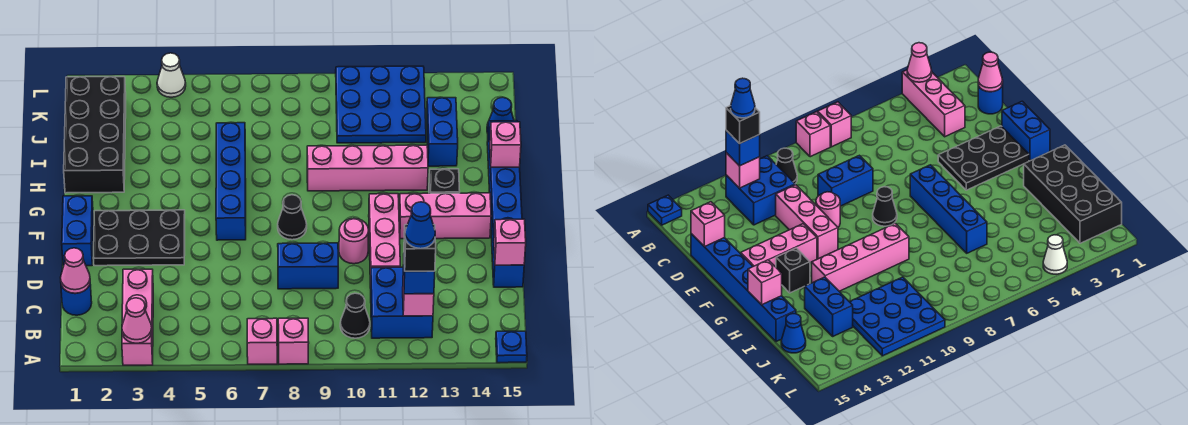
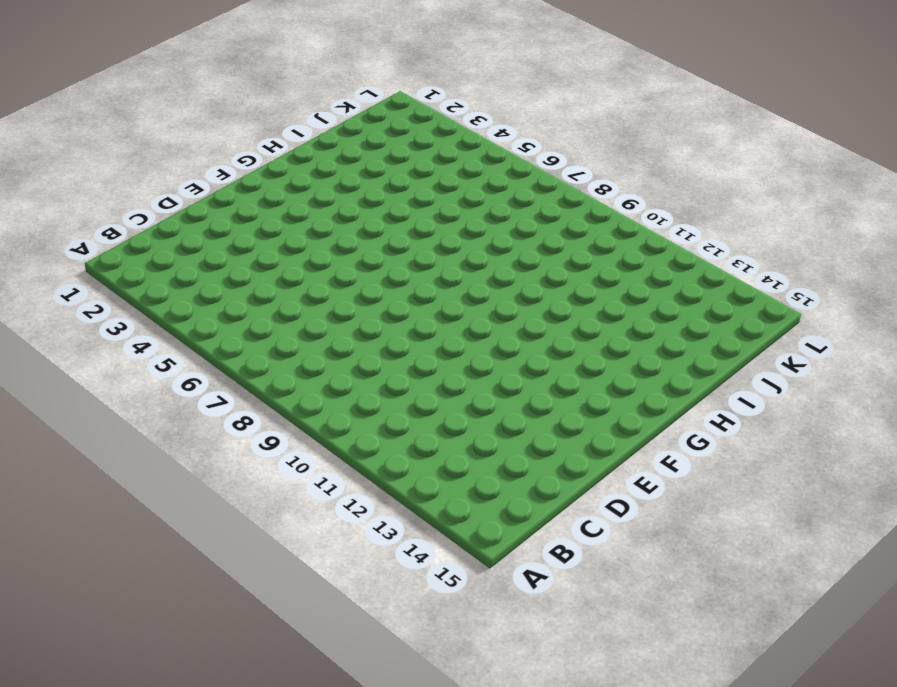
none -> pink 1x3 brick [122,269,153,365]
none -> pink 1x1 brick [247,318,277,364]
none -> pink 1x1 brick [278,318,309,364]
none -> blue 1x1 plate [496,331,527,363]

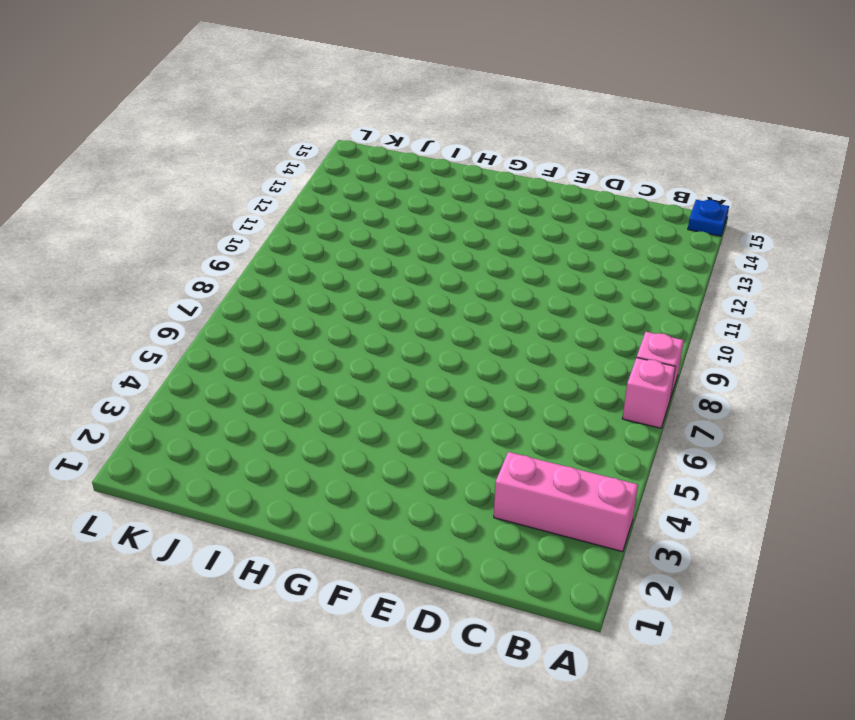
none -> black 1x1 cone [340,293,370,338]
none -> blue 2x2 brick [370,267,433,338]
none -> blue 1x1 round brick [61,285,92,315]
none -> blue 1x2 brick [278,243,338,289]

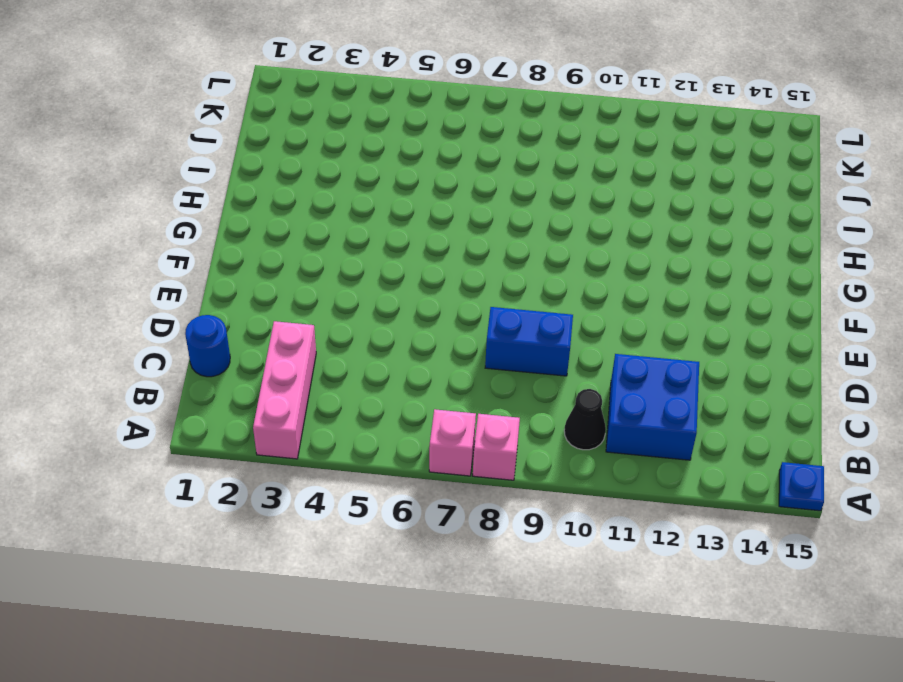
none -> pink 1x3 brick [369,194,400,287]
none -> blue 1x6 brick [487,121,524,287]
none -> blue 1x2 brick [62,196,93,266]
none -> black 2x3 plate [93,210,185,266]

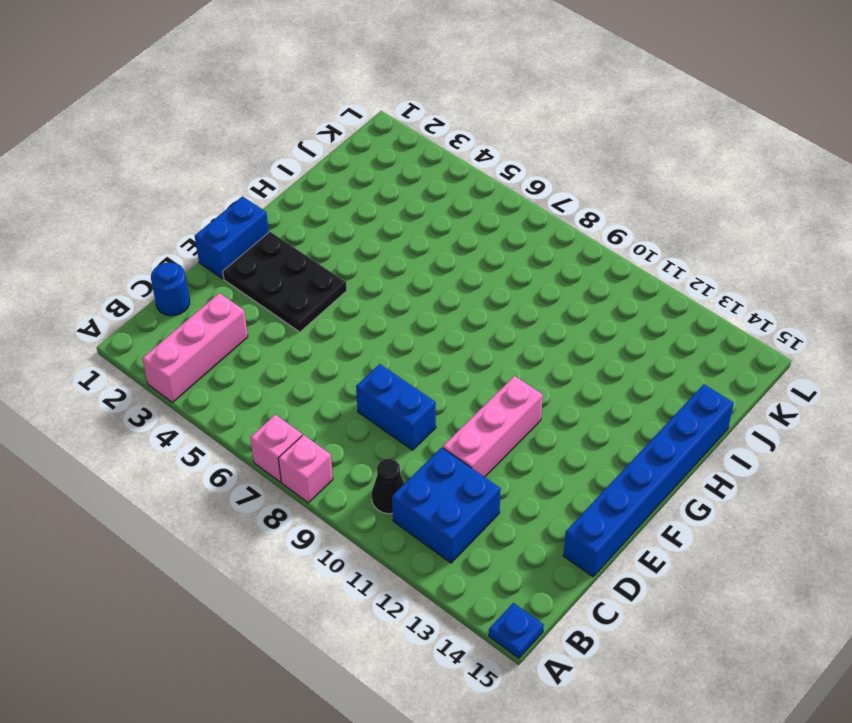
none -> pink 1x1 round brick [339,218,369,264]
none -> blue 1x4 brick [216,123,246,240]
none -> black 1x1 cone [278,195,307,240]
none -> pink 1x3 brick [399,193,491,239]

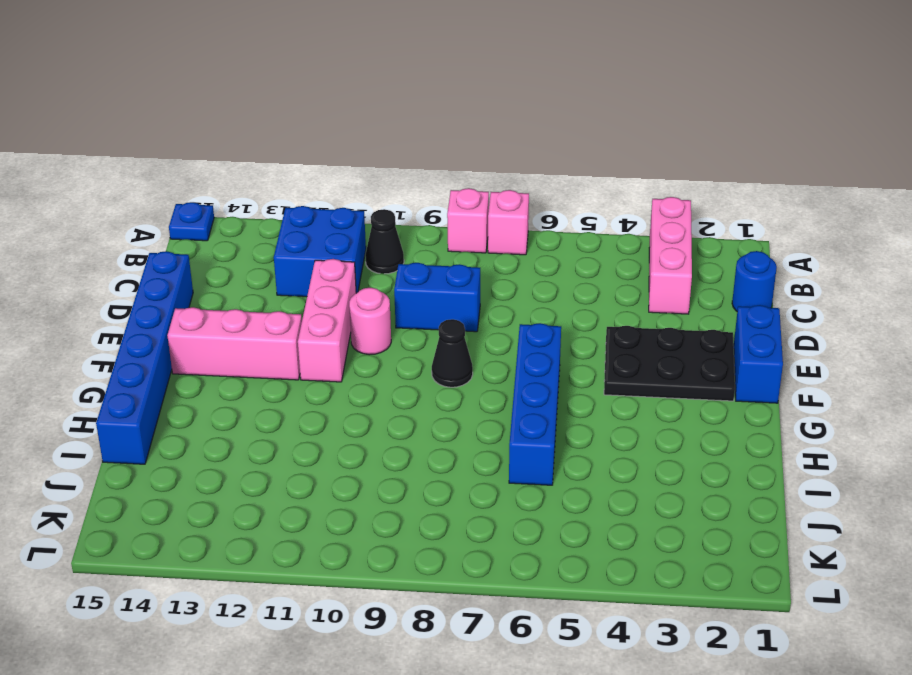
none -> black 1x1 brick [429,169,460,193]
none -> black 2x4 brick [64,77,126,193]
none -> pink 1x4 brick [307,145,428,191]
none -> blue 1x2 brick [427,98,458,166]

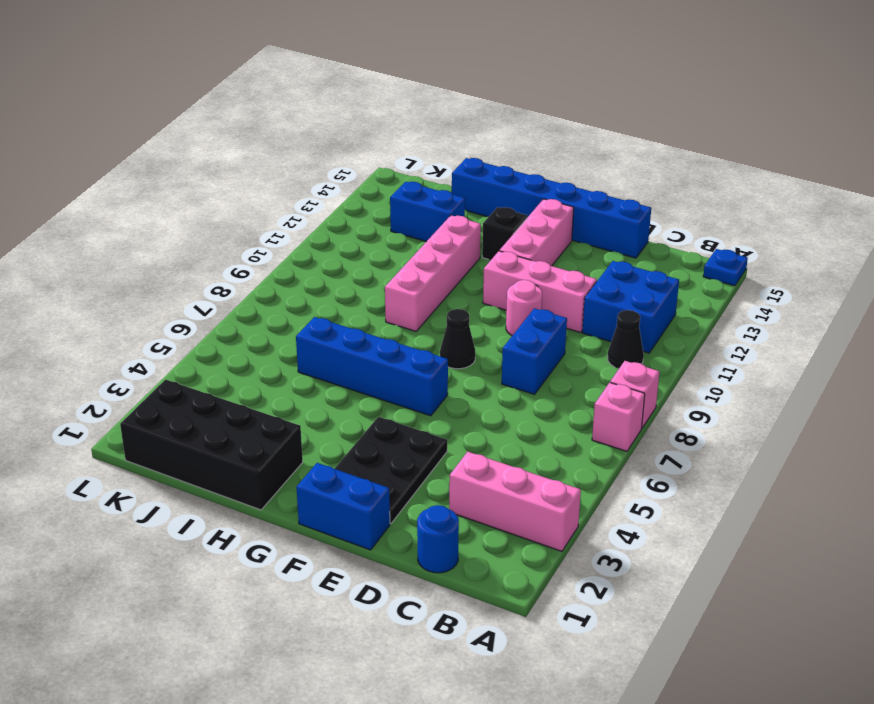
none -> blue 3x3 plate [336,66,426,143]
none -> blue 1x1 cone [487,97,514,133]
none -> white 1x1 cone [157,53,186,97]
none -> pink 1x1 cone [122,298,152,343]

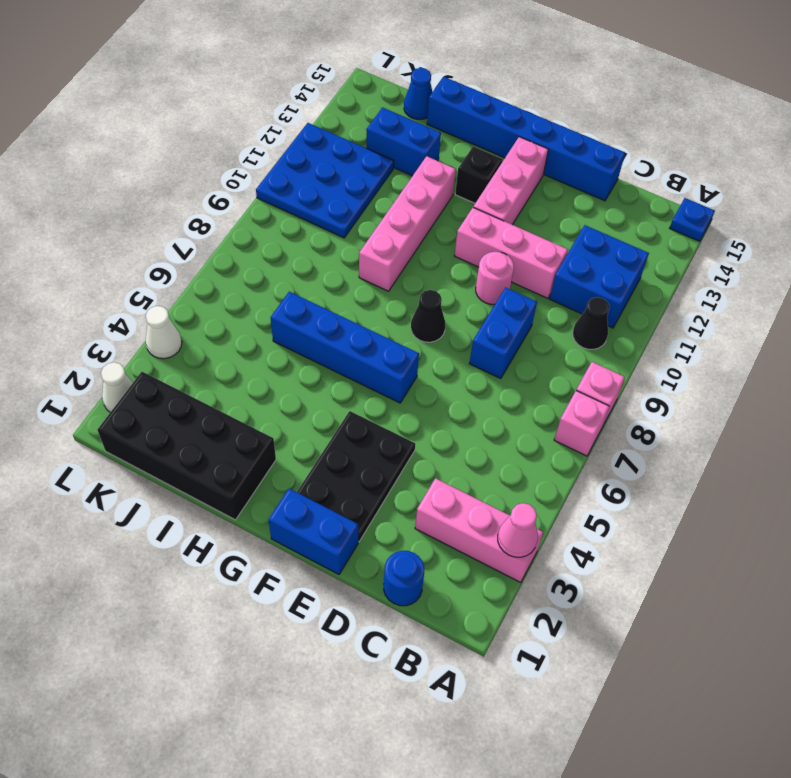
white 1x1 cone [101,362,133,412] -> none
none -> pink 1x1 brick [403,276,434,316]
none -> pink 1x1 cone [61,248,90,293]
none -> pink 1x1 brick [494,219,526,265]
none -> pink 1x1 brick [490,122,521,167]

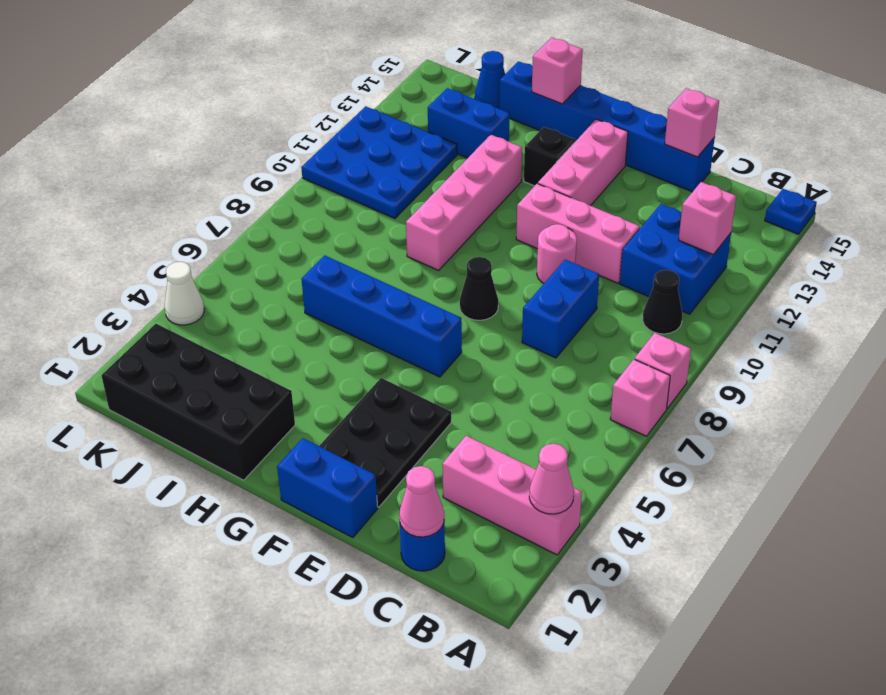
none -> blue 1x1 brick [403,264,435,294]
none -> black 1x1 brick [404,225,436,271]
none -> blue 1x1 cone [405,202,435,249]

